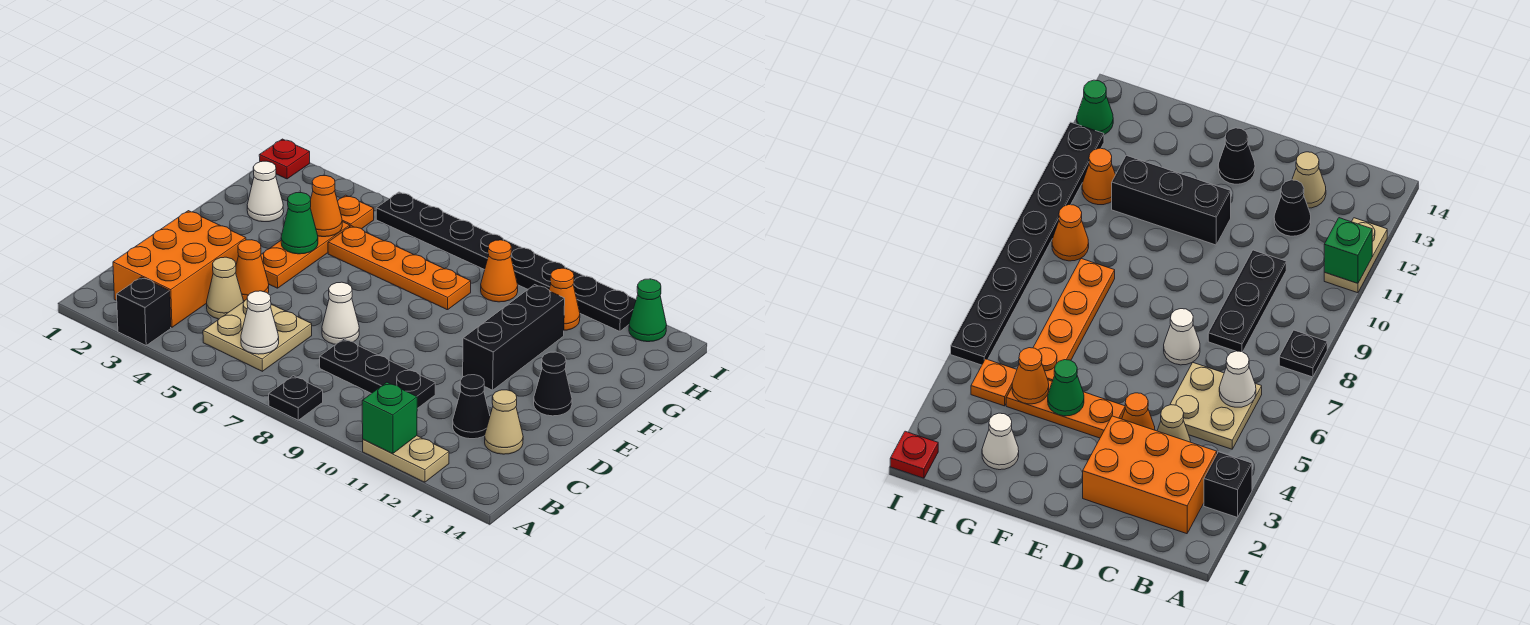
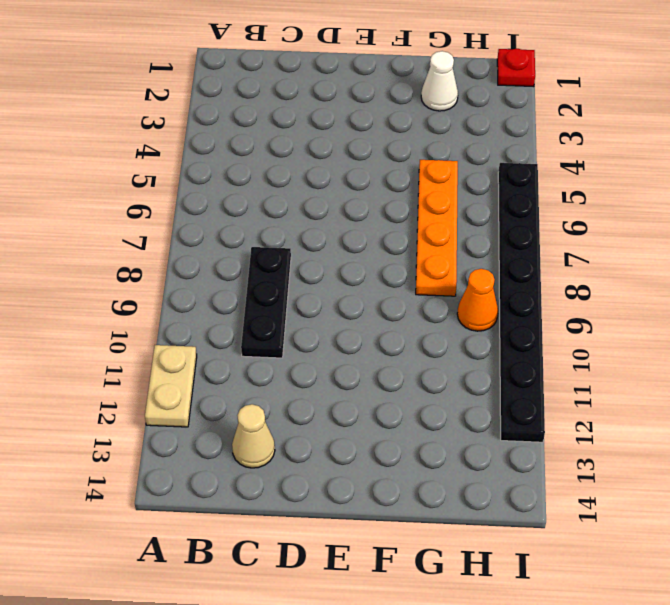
none -> black 1x1 brick [117,277,171,345]
none -> black 1x1 plate [269,376,323,420]
none -> orange 2x3 brick [113,211,246,327]

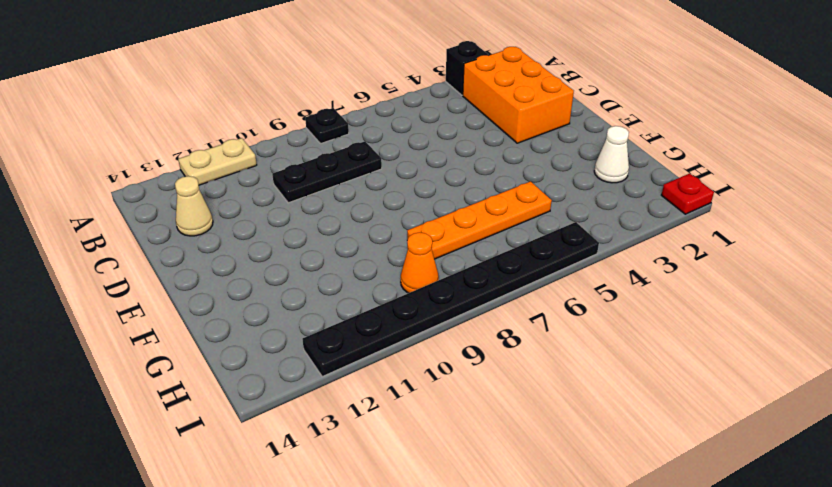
none -> tan 2x2 plate [203,299,312,371]
none -> tan 1x1 cone [207,257,243,319]
none -> black 1x1 cone [453,375,490,439]

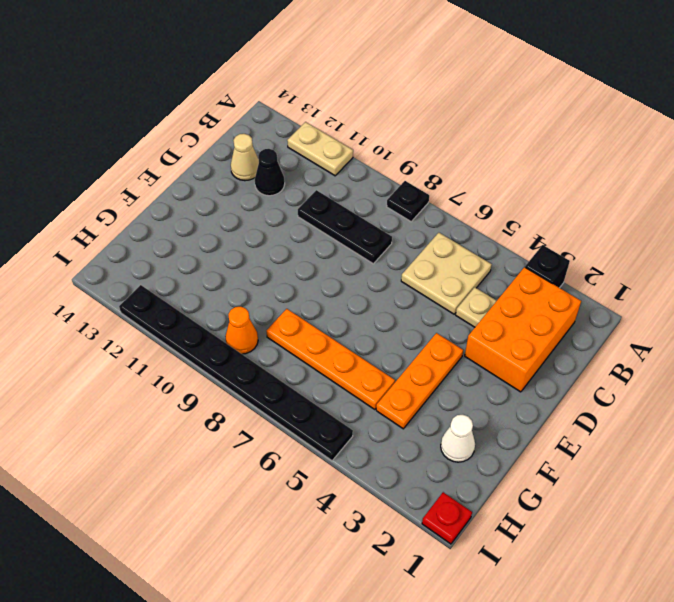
tan 1x1 plate [456,287,497,327] -> tan 1x1 cone [207,257,243,319]
none -> orange 1x1 cone [236,240,269,301]
none -> white 1x1 cone [322,282,359,345]
none -> black 1x3 brick [463,285,565,390]

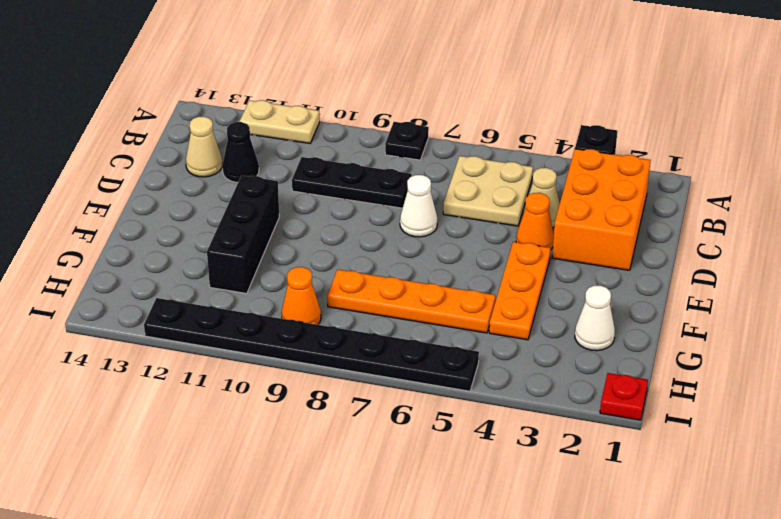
none -> black 1x1 cone [534,352,572,416]
none -> orange 1x1 plate [338,195,374,229]
none -> orange 1x1 cone [549,268,580,330]

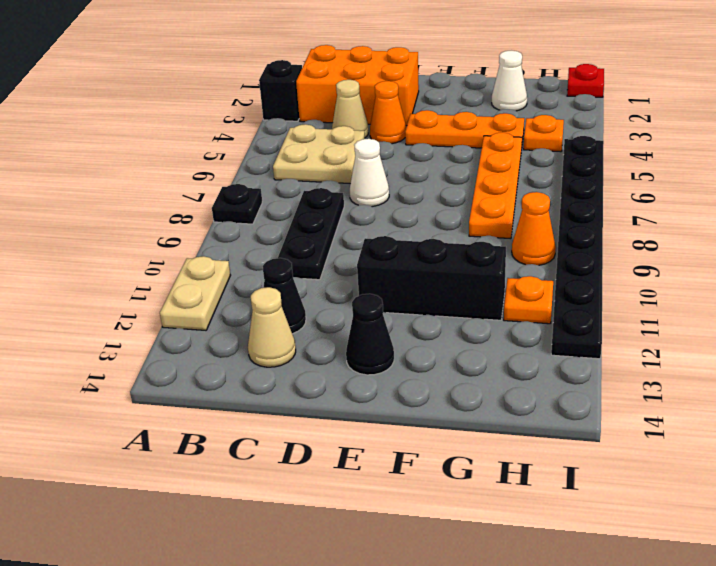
orange 1x1 plate [504,276,553,324] -> orange 1x1 cone [549,268,580,330]
none -> green 1x1 cone [629,279,667,342]
none -> green 1x1 brick [362,382,417,454]
none -> white 1x1 cone [241,291,279,354]

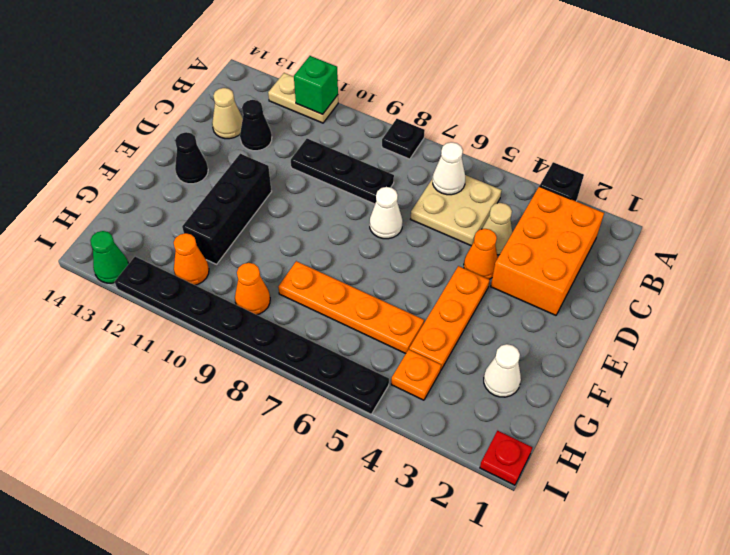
none -> green 1x1 cone [281,193,318,254]
none -> orange 1x1 cone [310,176,342,237]

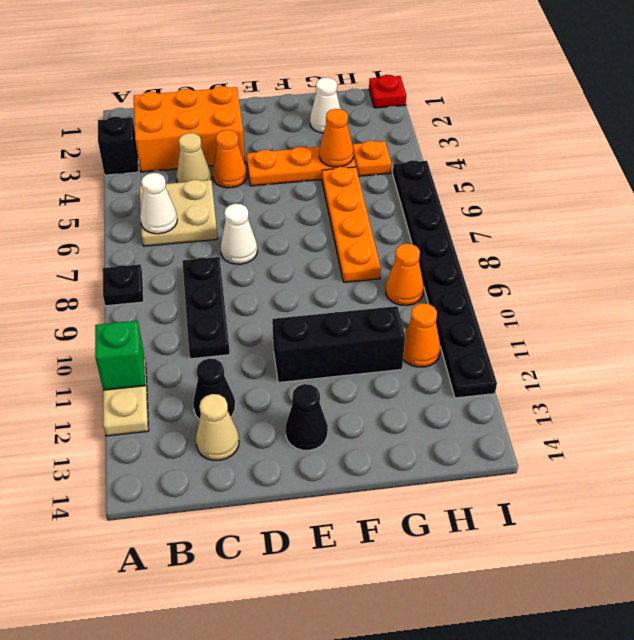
none -> green 1x1 cone [629,279,667,342]
none -> green 1x1 cone [281,193,318,254]

